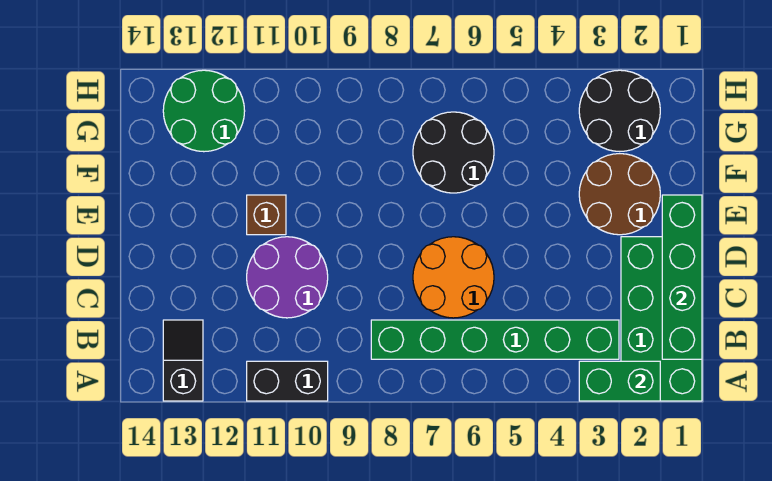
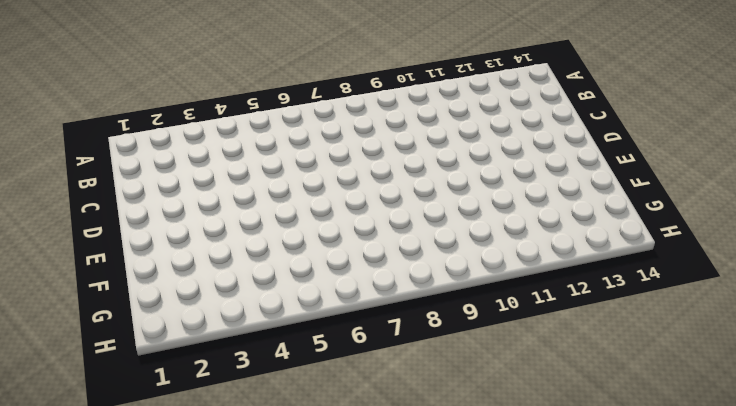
none -> green 2x4 brick [621,237,702,401]
none -> black 1x2 brick [247,361,328,401]
none -> black 1x2 slope [163,320,203,401]

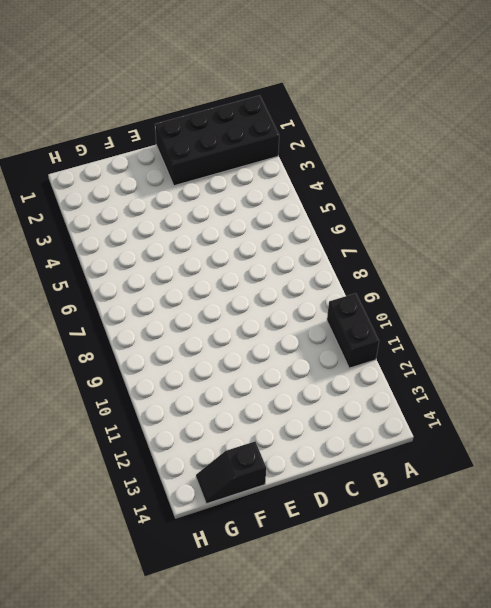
black 2x4 brick [155,95,279,186] -> green 2x4 brick [621,237,702,401]
black 1x2 slope [196,441,266,504] -> black 1x2 slope moved to [163,320,203,401]
none -> green 1x6 brick [371,320,619,359]
none -> orange 2x2 round brick [413,237,494,318]
none -> purple 2x2 round brick [247,237,328,318]

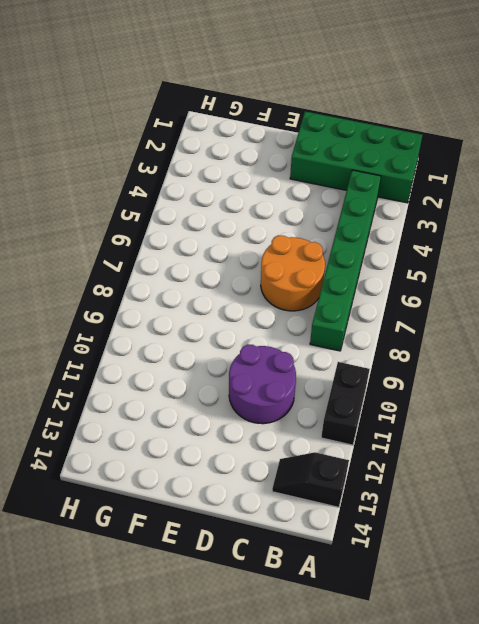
none -> brown 2x2 round brick [579,154,660,235]
none -> brown 1x1 brick [247,195,286,235]
none -> black 2x2 round brick [413,112,494,193]

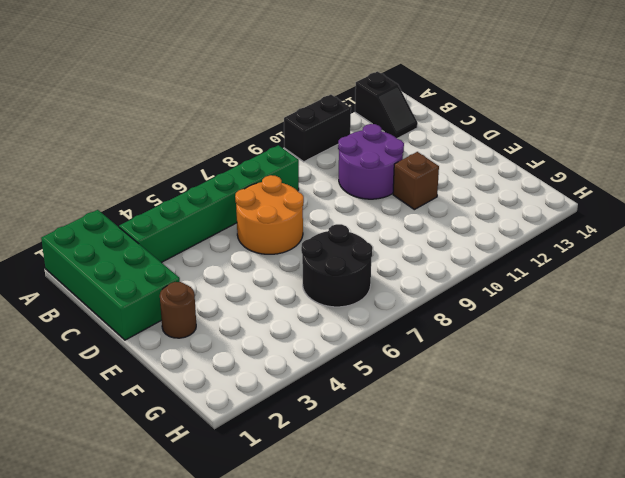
brown 1x1 round brick [160,282,196,338] -> brown 2x2 round brick [579,154,660,235]
none -> black 2x2 round brick [579,70,660,152]
none -> green 2x2 round brick [163,70,245,152]
none -> green 1x2 brick [579,361,660,401]

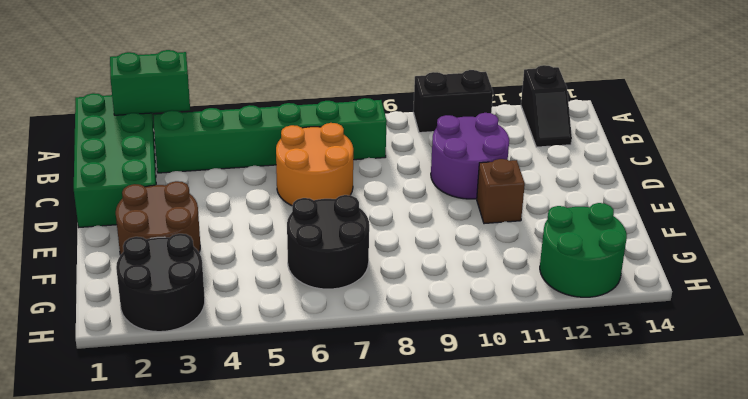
none -> green 1x4 brick [662,195,702,359]

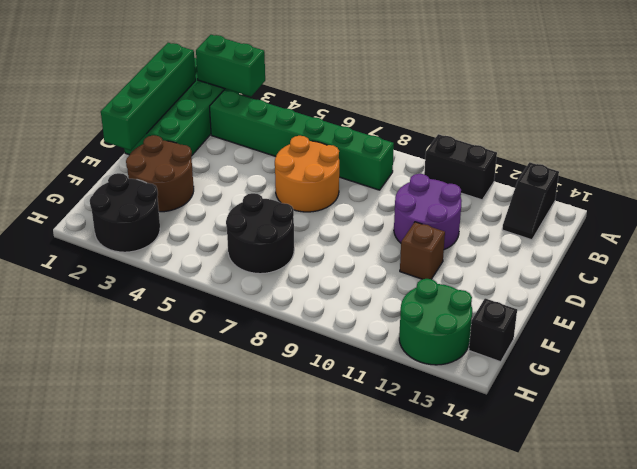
black 1x1 brick [469,298,517,362] -> none

